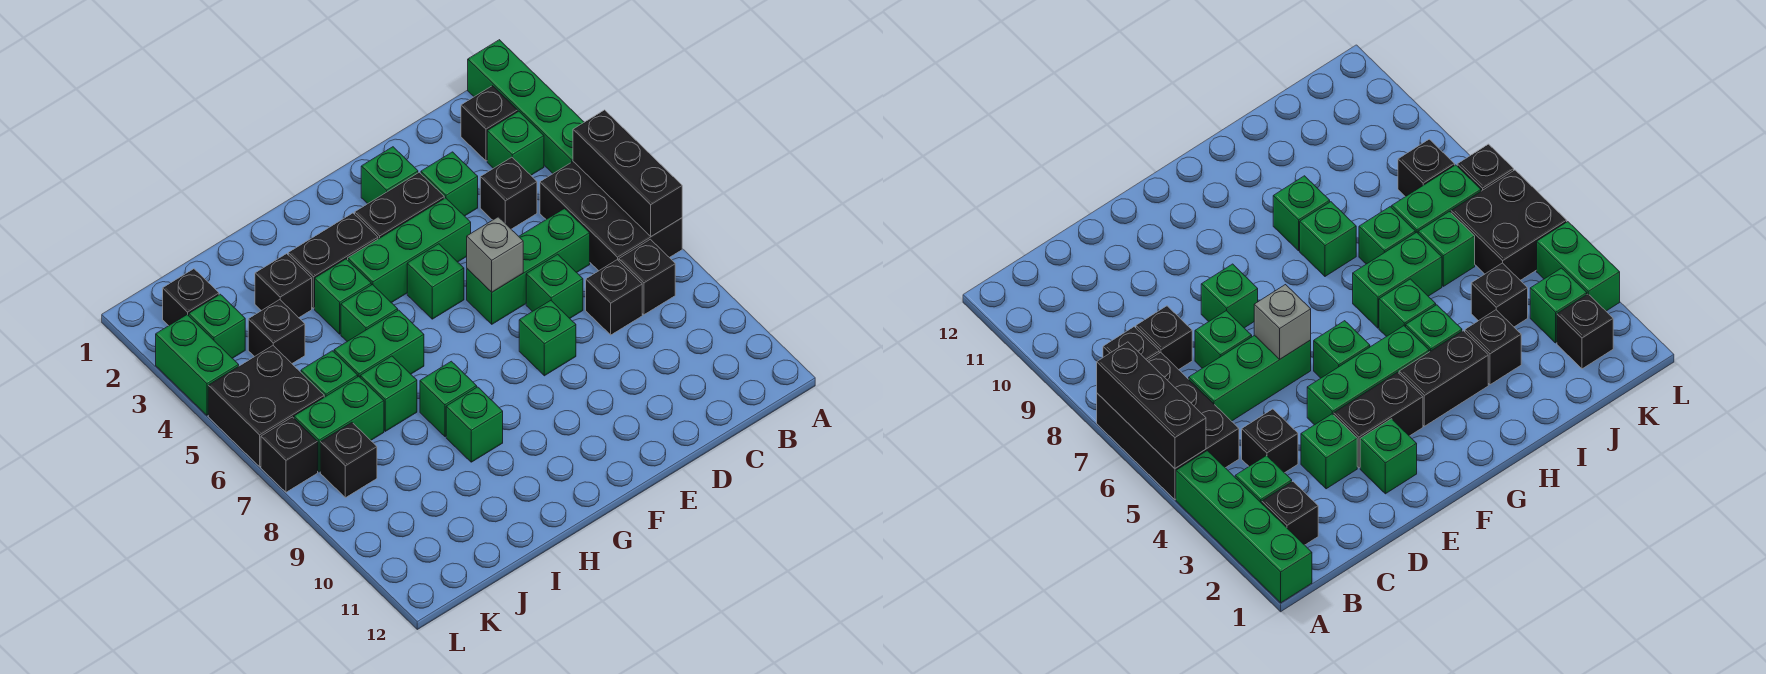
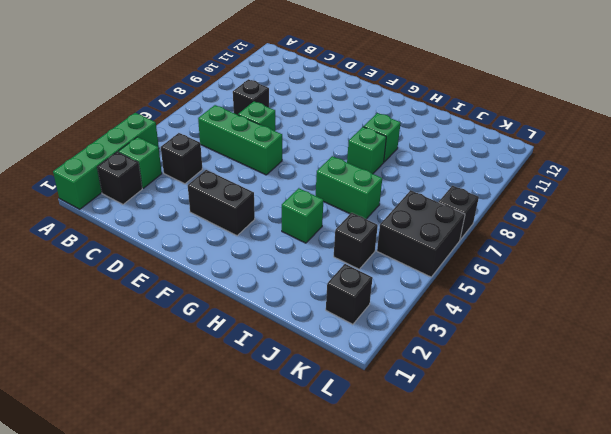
none -> black 2x3 brick [540,162,682,271]
none -> black 1x1 brick [619,239,675,315]
none -> green 1x1 brick [421,152,478,216]
none -> green 1x1 brick [361,147,418,204]

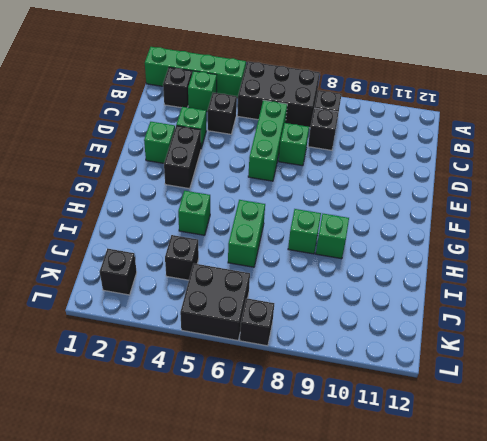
none -> green 1x3 brick [348,198,471,303]
none -> green 1x1 brick [519,301,576,376]
none -> green 1x1 brick [407,244,464,319]
none -> black 1x2 brick [288,213,378,309]

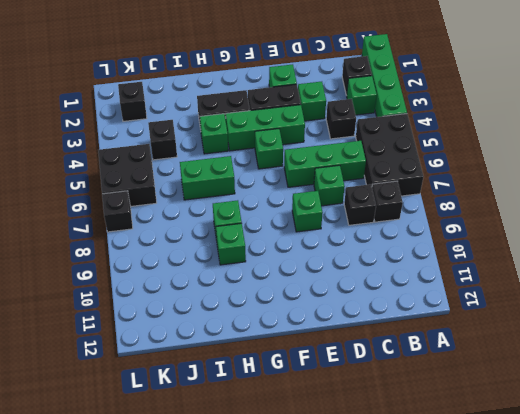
none -> green 1x1 brick [341,285,398,341]
none -> black 1x1 brick [255,254,312,318]
none -> green 1x1 brick [360,356,417,431]
none -> green 1x1 brick [301,351,358,397]

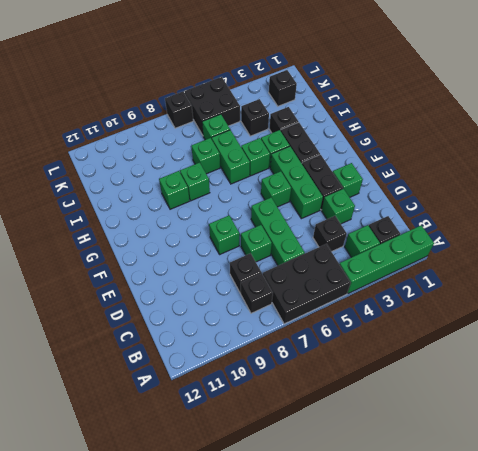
none -> green 1x2 brick [294,376,384,472]
none -> green 1x1 brick [189,294,245,358]
none -> black 1x1 brick [320,422,377,498]
none -> green 1x2 brick [156,315,239,415]

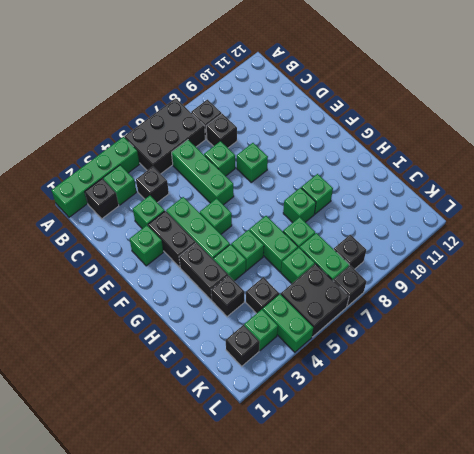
green 1x2 brick [263,294,313,352] -> green 1x2 brick turned to [156,315,239,415]
none -> black 1x3 brick [573,110,682,236]
none -> grey 1x1 brick [467,217,523,292]

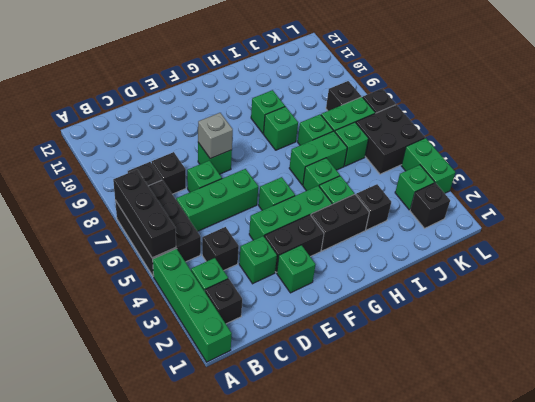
grey 1x1 brick [198,113,233,159] -> grey 1x1 brick moved to [467,217,523,292]
none -> black 1x1 brick [248,300,305,363]

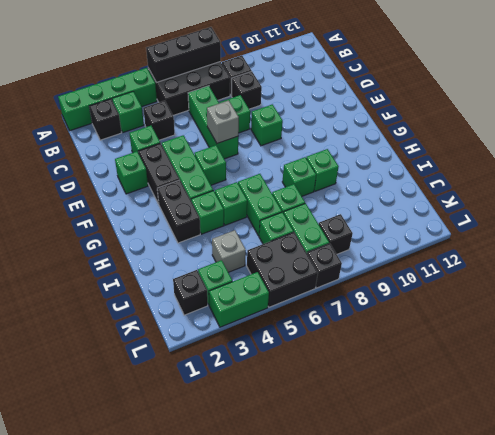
grey 1x1 brick [212,230,246,272] -> black 1x1 brick [248,300,305,363]
none -> black 1x1 brick [255,254,312,318]

